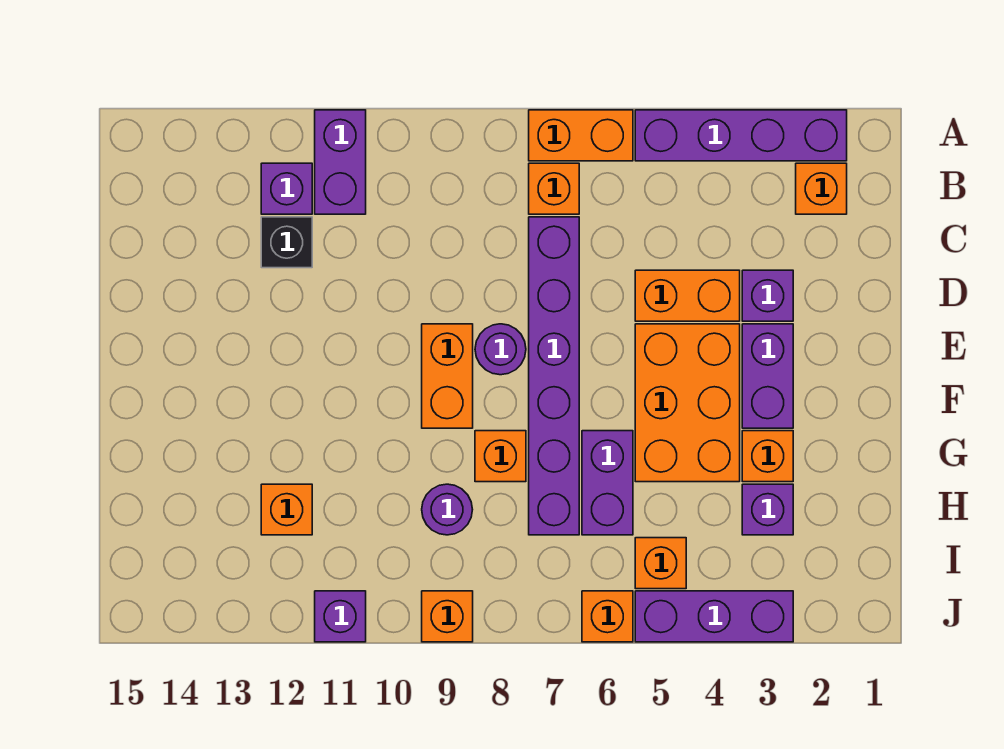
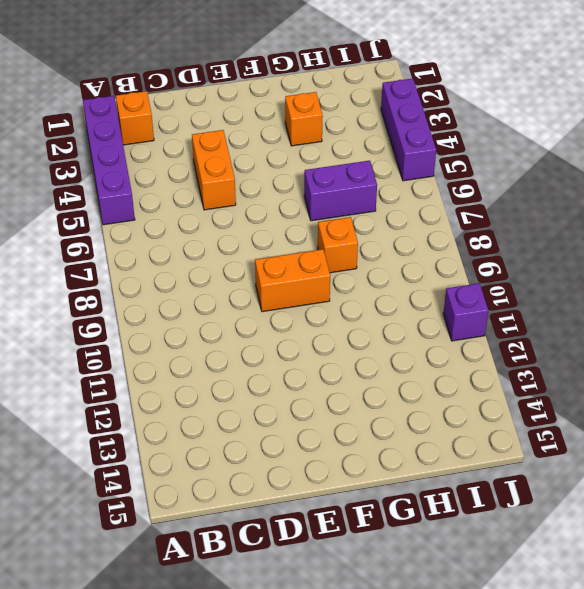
none -> orange 1x2 brick [529,110,633,161]
none -> purple 1x2 brick [315,110,366,214]
none -> orange 1x1 brick [529,163,579,214]

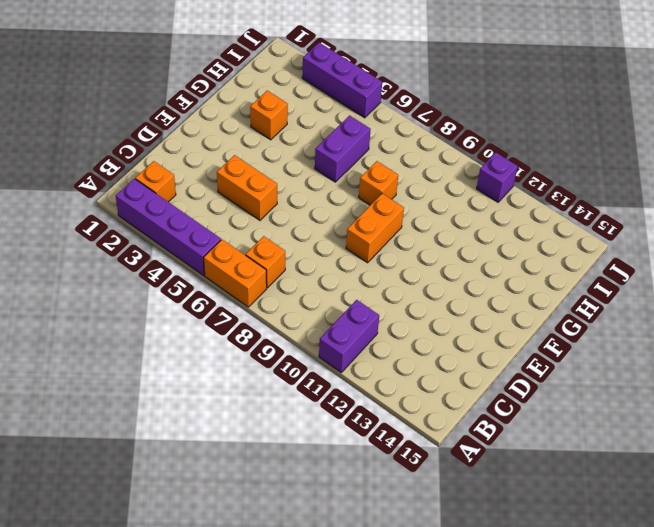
none -> purple 1x1 brick [261,163,312,214]
none -> purple 1x6 brick [529,217,579,535]
none -> black 1x1 brick [261,217,312,268]

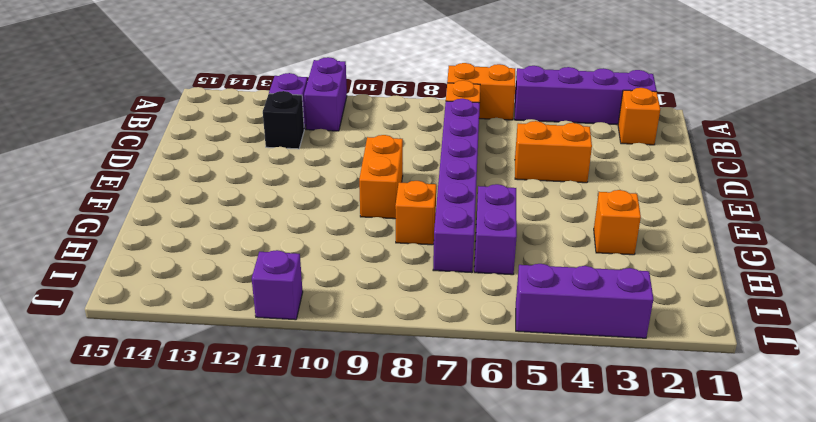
none -> purple 1x1 brick [742,270,793,321]
none -> purple 1x2 brick [742,324,793,428]
none -> orange 2x3 brick [635,324,740,482]

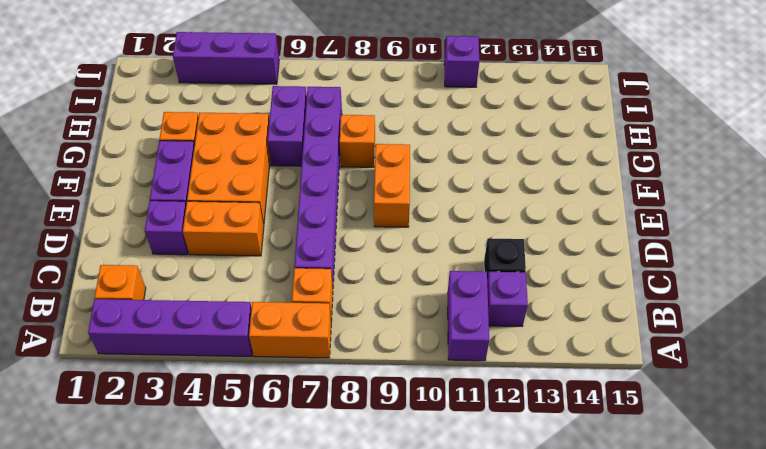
none -> purple 1x1 round brick [475,324,526,375]
none -> purple 1x1 brick [742,484,793,535]
none -> purple 1x1 round brick [422,484,473,535]

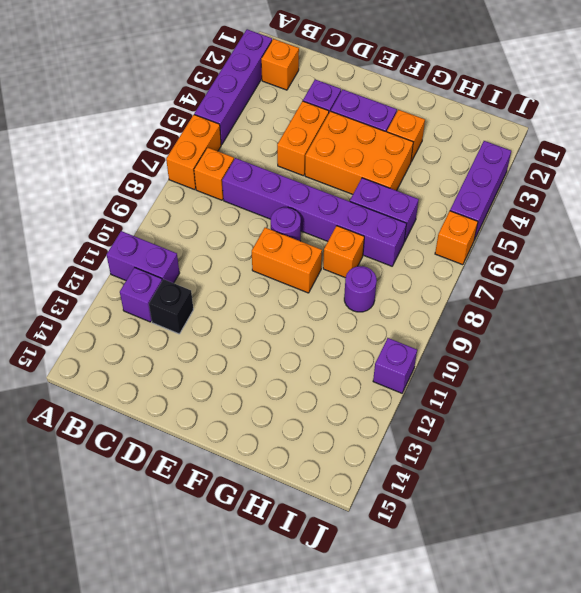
none -> purple 1x1 brick [742,484,793,535]
none -> orange 1x1 brick [261,484,312,535]
none -> orange 1x1 brick [635,538,686,589]

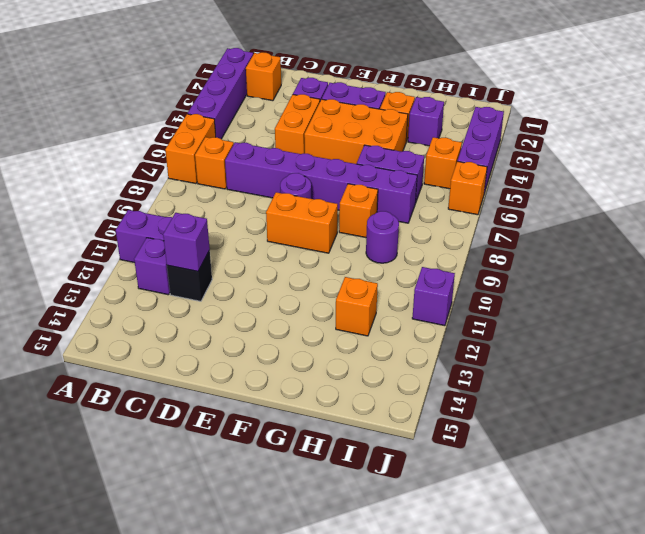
purple 1x1 brick [163,213,210,271] -> none
none -> orange 1x1 brick [422,591,473,642]

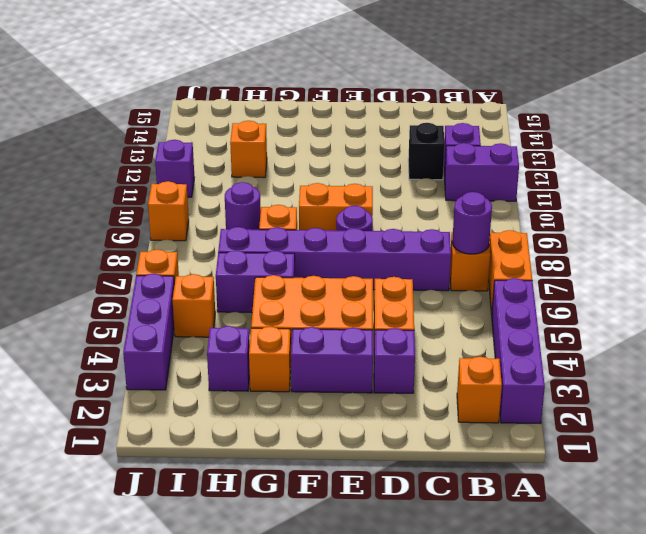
purple 1x1 round brick [452,192,492,254] -> none

